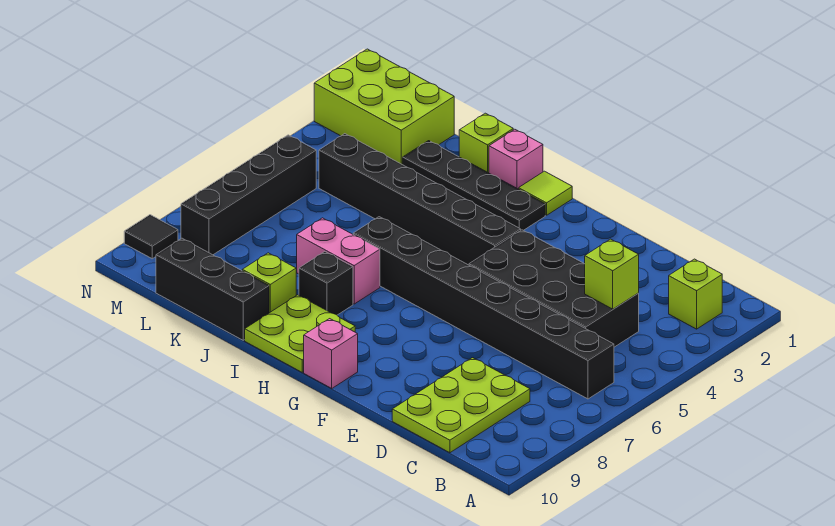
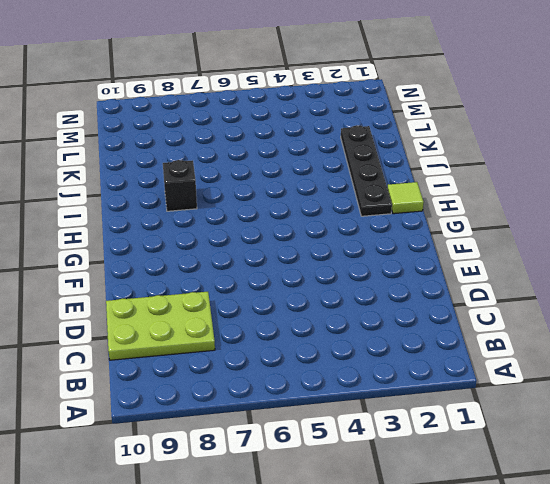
none -> lime 1x1 brick [669,259,722,329]
none -> black 1x8 brick [353,217,614,399]
none -> black 2x4 brick [469,230,639,347]

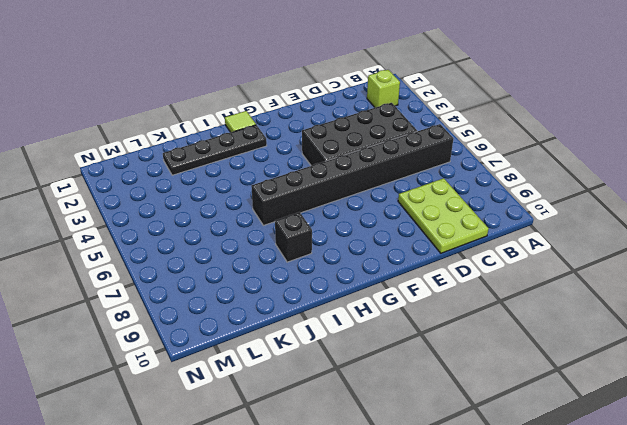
none -> black 1x6 brick [319,134,521,265]
none -> pink 1x1 brick [304,319,358,388]
none -> lime 2x2 plate [245,295,355,372]

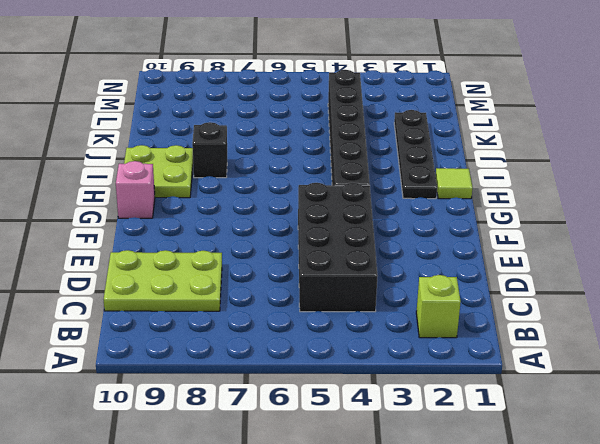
none -> black 1x8 brick [353,217,614,399]
none -> pink 1x1 brick [489,129,543,189]
none -> pink 1x2 brick [297,218,380,304]

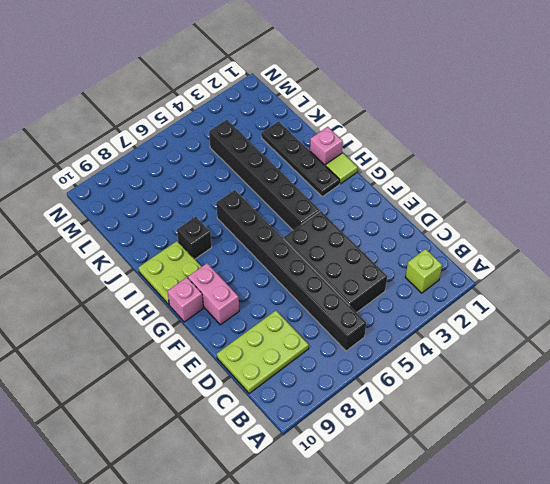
pink 1x2 brick [188,263,239,325] -> pink 1x2 brick moved to [297,218,380,304]
none -> lime 1x1 brick [459,113,513,173]
none -> lime 1x1 brick [242,253,296,313]
none -> black 1x3 brick [156,238,269,340]

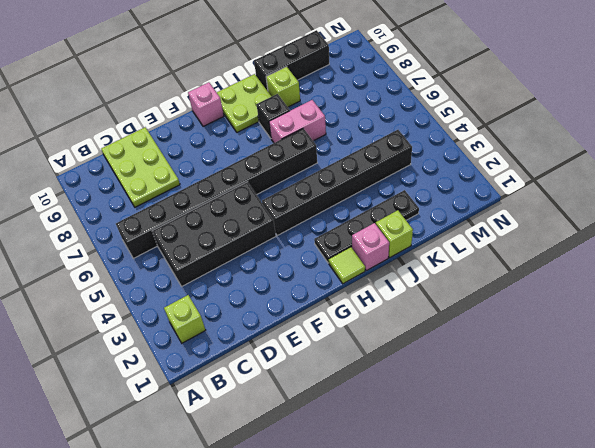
none -> lime 2x3 brick [314,49,454,165]
none -> black 1x4 brick [181,135,316,255]
none -> black 1x1 tile [124,215,178,259]

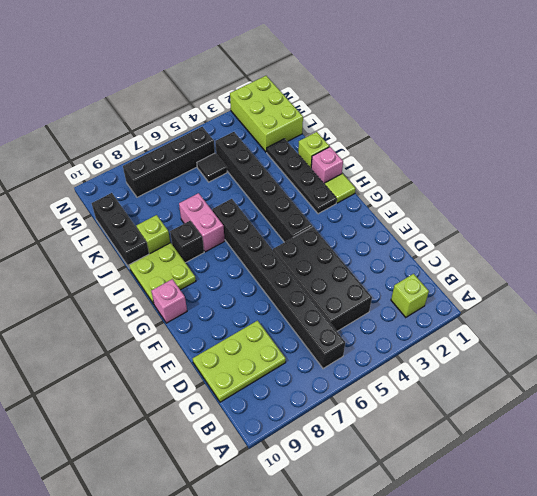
black 1x1 tile [197,153,227,182] -> black 1x1 tile moved to [124,215,178,259]
none -> lime 1x1 brick [585,239,639,309]

